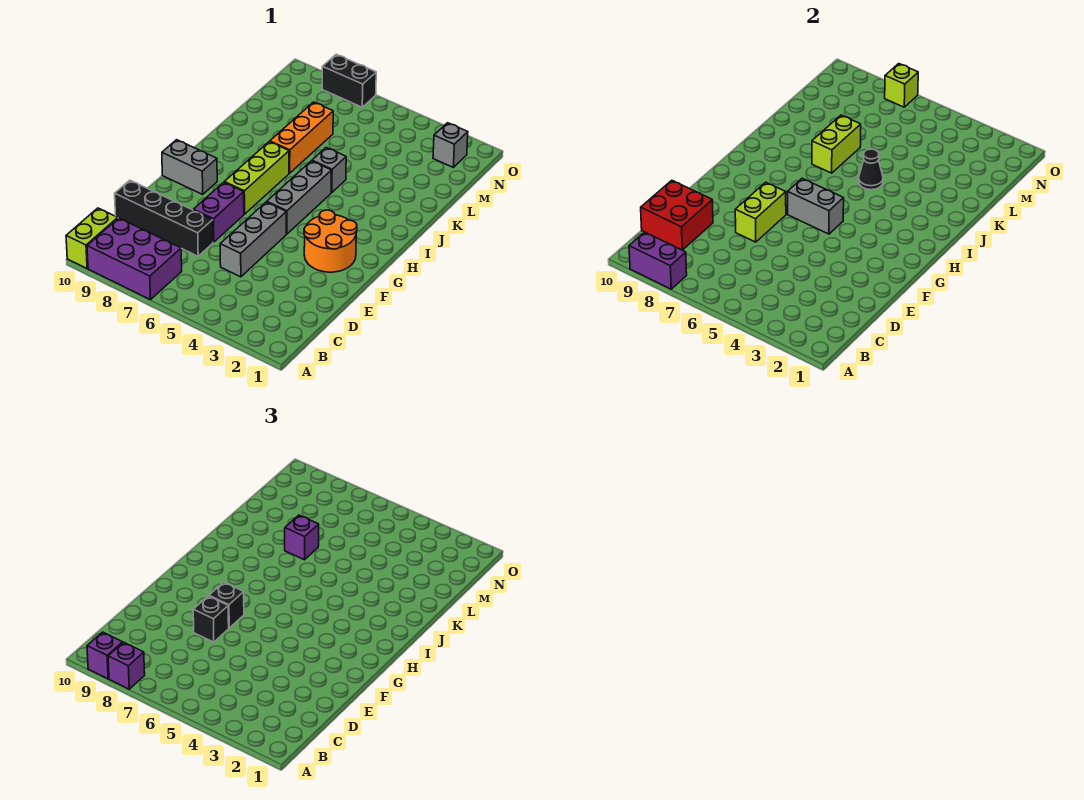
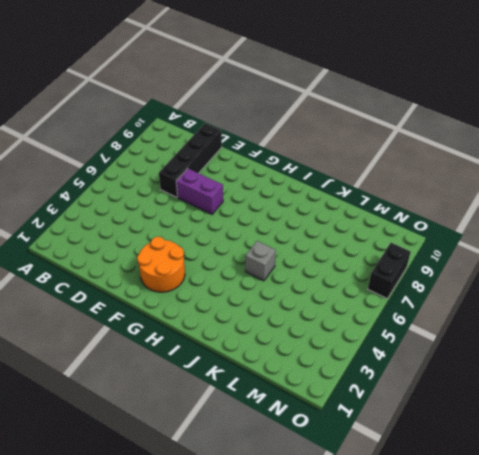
none -> purple 2x3 brick [87,218,182,300]
none -> lime 1x2 brick [66,208,118,268]
none -> grey 1x3 brick [220,202,286,277]

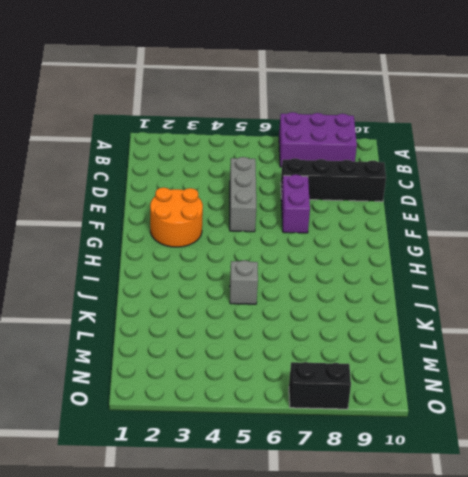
none -> lime 1x2 brick [66,208,118,268]
none -> grey 1x3 brick [267,161,332,234]
none -> lime 1x3 brick [224,142,289,214]

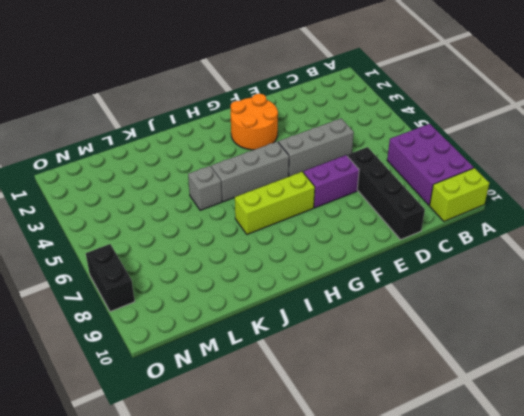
none -> grey 1x2 brick [162,140,217,194]
none -> orange 1x3 brick [270,102,333,173]
none -> grey 1x1 brick [433,123,468,167]

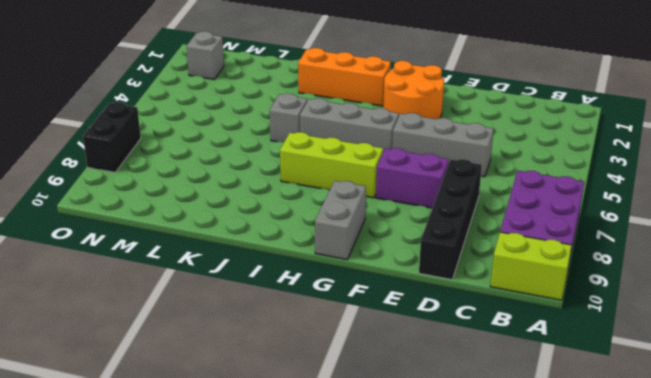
orange 1x3 brick [298,48,391,106] -> orange 1x3 brick moved to [270,102,333,173]
none -> purple 1x2 brick [629,232,687,289]
none -> red 2x2 brick [641,180,713,250]
none -> lime 1x2 brick [735,182,786,242]

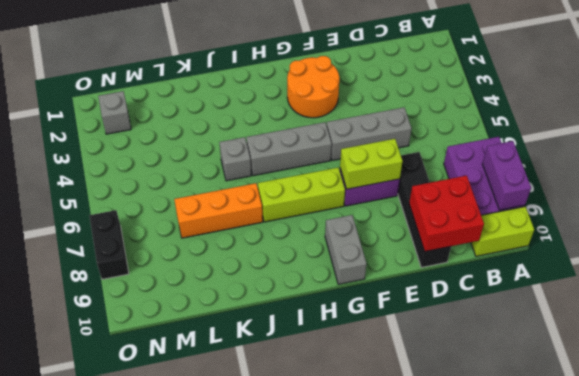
none -> grey 1x2 brick [787,178,844,234]
none -> black 1x1 cone [859,149,883,190]
none -> lime 1x2 brick [812,115,861,173]

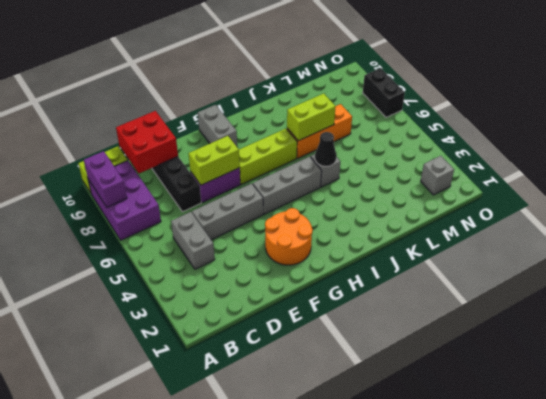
grey 1x2 brick [171,212,215,269] -> grey 1x2 brick moved to [787,178,844,234]
none -> lime 1x1 brick [885,64,918,107]
none -> purple 1x1 brick [108,642,145,689]
none -> purple 1x1 brick [87,632,123,679]

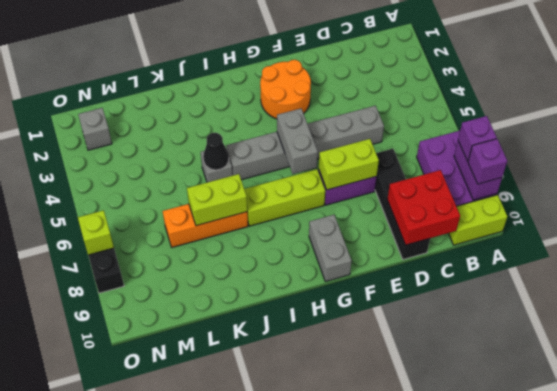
none -> black 1x1 brick [193,596,229,642]
none -> black 1x1 brick [209,582,244,628]
none -> purple 1x1 brick [285,515,319,560]

